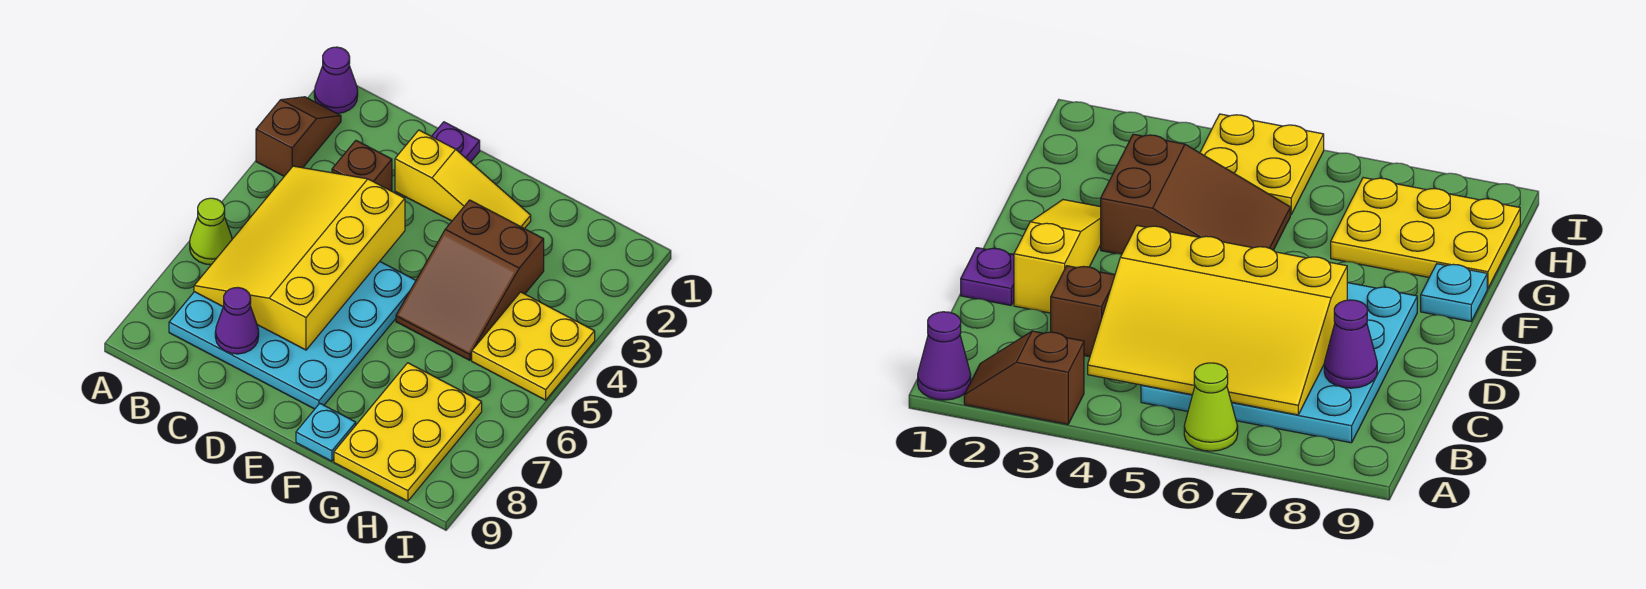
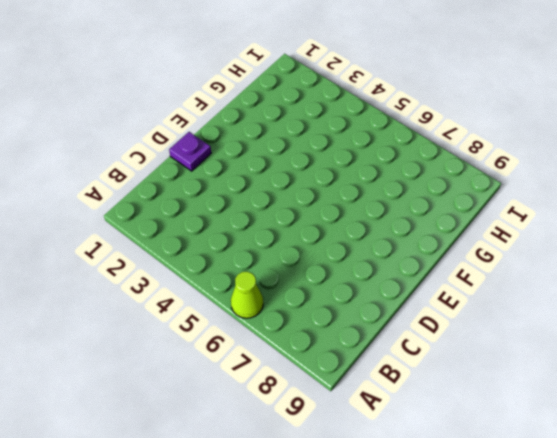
none -> purple 1x1 cone [314,47,358,114]
none -> brown 1x2 slope [256,97,341,176]
none -> cyan 4x4 plate [169,262,416,409]

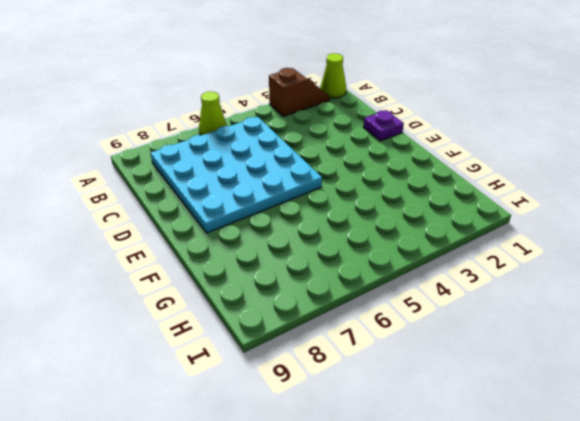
lime 1x1 cone [321,53,346,98] -> purple 1x1 cone [314,47,358,114]
none -> brown 1x1 brick [332,141,392,191]
none -> yellow 1x3 slope [395,130,531,229]
none -> brown 2x3 slope [396,200,544,360]

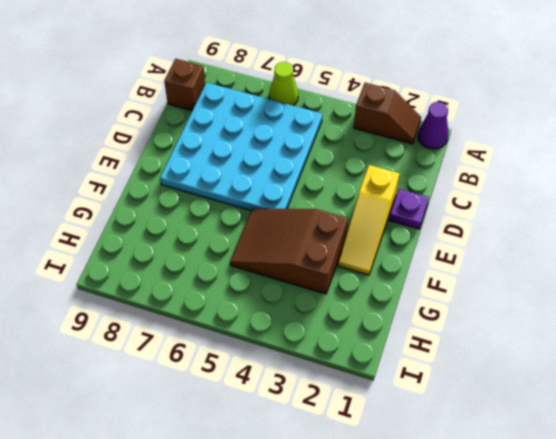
brown 1x1 brick [164,59,205,111] -> brown 1x1 brick moved to [332,141,392,191]
none -> cyan 1x1 plate [296,403,356,461]
none -> yellow 2x3 plate [334,363,482,501]
none -> yellow 2x2 plate [472,292,595,400]

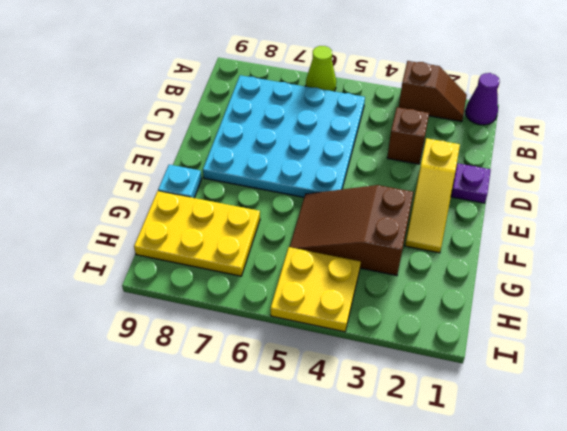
none -> yellow 3x4 slope [194,166,405,350]
none -> purple 1x1 cone [215,288,259,354]

